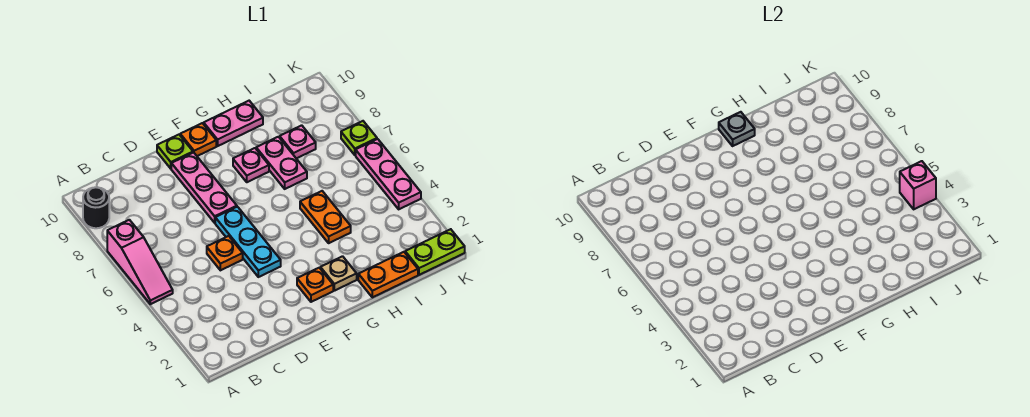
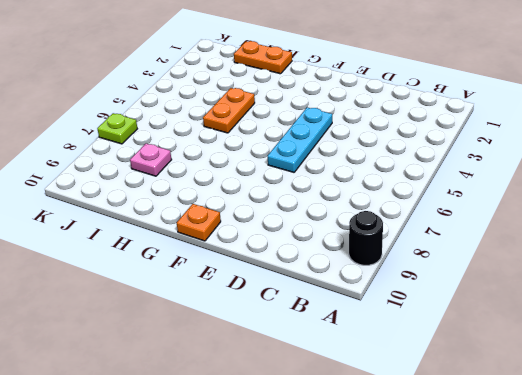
none -> pink 1x3 slope [107,220,173,304]
none -> orange 1x1 plate [207,236,243,270]
none -> pink 1x3 plate [171,152,237,223]

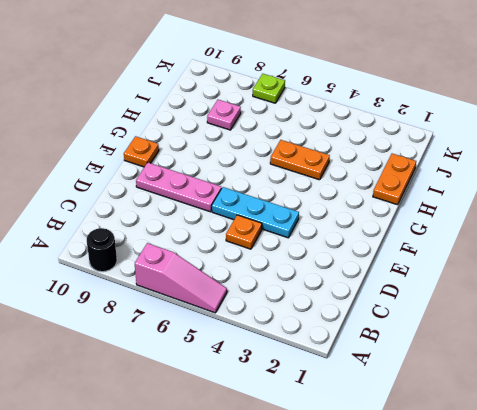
none -> lime 1x1 plate [157,135,193,169]
none -> orange 1x1 plate [297,268,333,302]
none -> tan 1x1 plate [320,256,357,291]

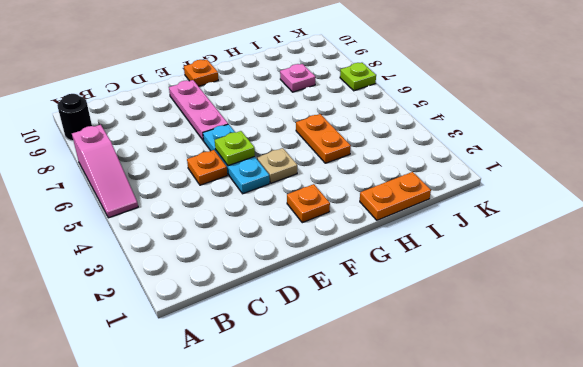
lime 1x1 plate [215,131,255,166] -> lime 1x1 plate moved to [157,135,193,169]
tan 1x1 plate [257,148,297,183] -> tan 1x1 plate moved to [320,256,357,291]
none -> pink 1x1 plate [233,148,269,182]
none -> pink 1x2 plate [204,101,263,146]
none -> pink 1x2 plate [256,137,307,189]

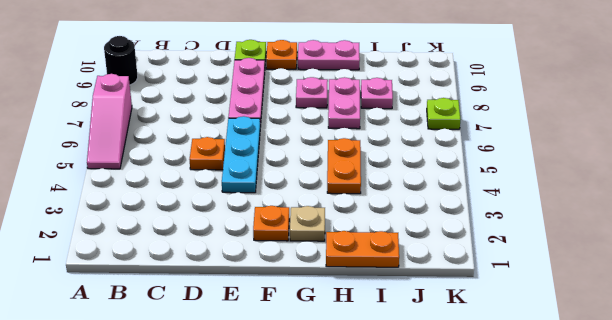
none -> lime 1x2 plate [405,229,465,275]
none -> pink 1x3 plate [356,139,421,209]
none -> grey 1x1 plate [719,112,755,146]

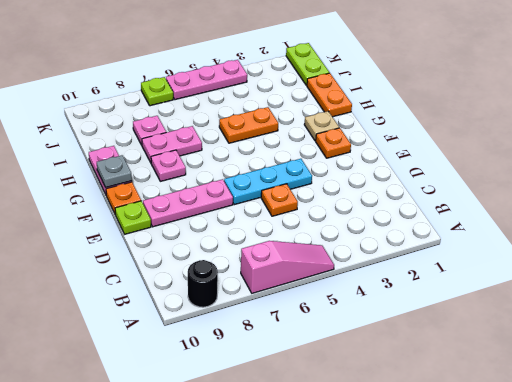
none -> pink 1x1 brick [900,161,936,209]

